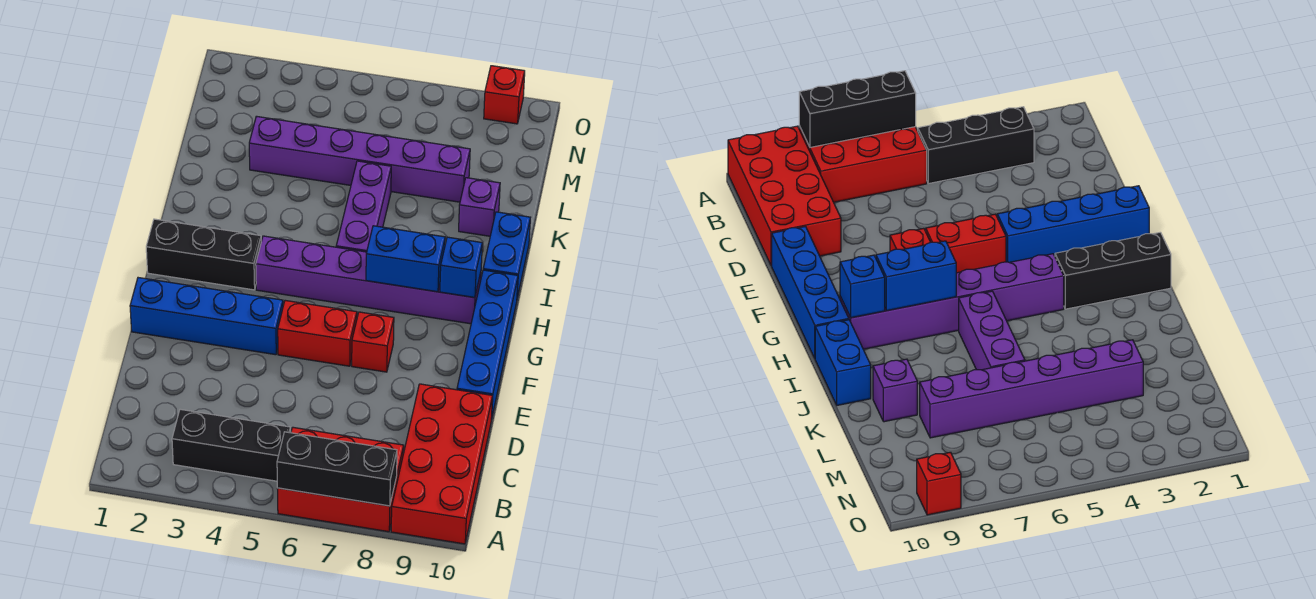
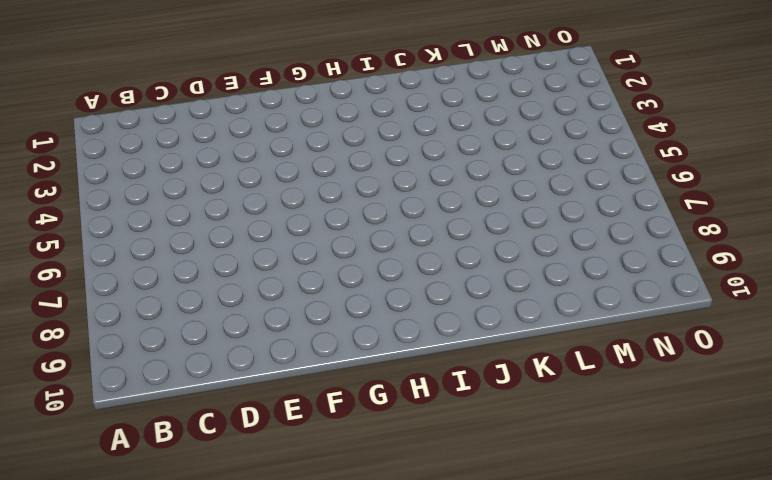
none -> red 2x3 brick [277,427,404,532]
none -> red 2x4 brick [391,384,493,544]
none -> black 1x3 brick [172,409,291,481]

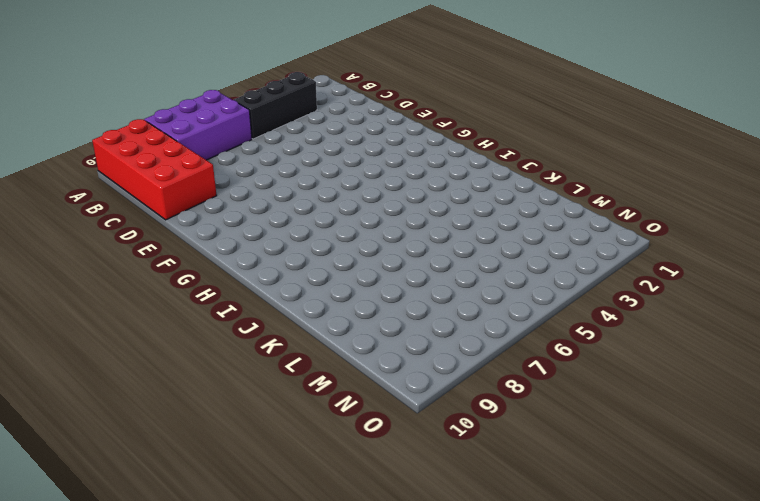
purple 2x3 brick [144,90,252,160] -> red 2x3 brick [277,427,404,532]
none -> blue 1x4 brick [457,270,518,420]
none -> blue 1x4 brick [130,278,283,355]
none -> red 1x2 brick [278,300,357,366]

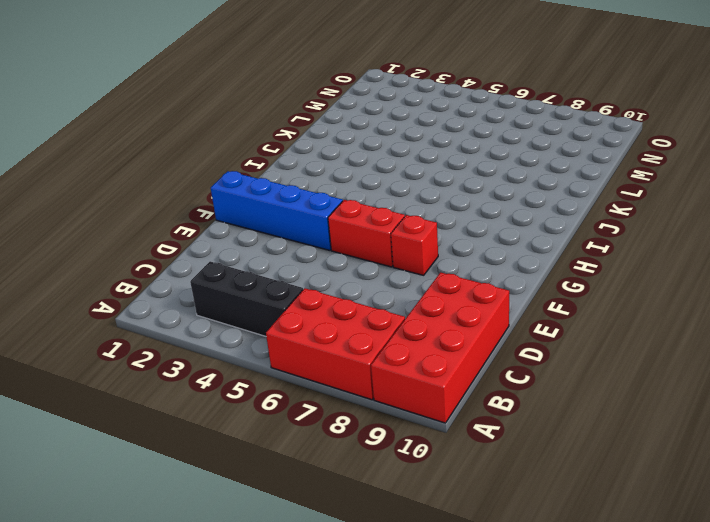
none -> blue 1x4 brick [457,270,518,420]
none -> black 1x3 brick [146,219,261,290]
none -> purple 1x6 brick [256,236,481,324]

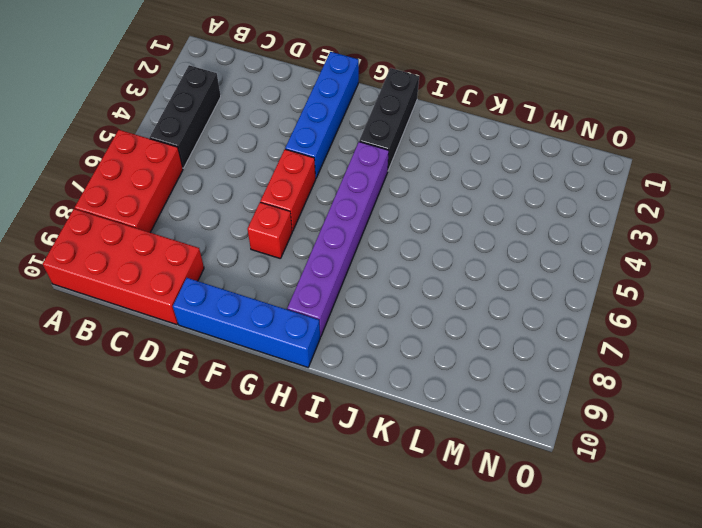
none -> purple 1x3 brick [336,161,391,252]
none -> blue 1x2 brick [483,212,530,298]
none -> purple 1x1 brick [459,178,500,236]

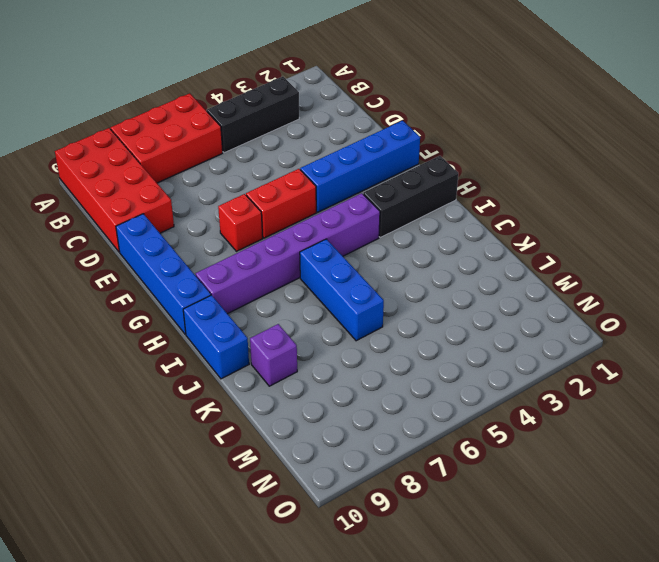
blue 1x3 brick [300,239,384,341] -> purple 1x3 brick [336,161,391,252]
none -> purple 1x6 brick [249,116,470,202]
none -> red 1x1 brick [484,66,525,124]
none -> black 1x3 brick [277,432,397,506]

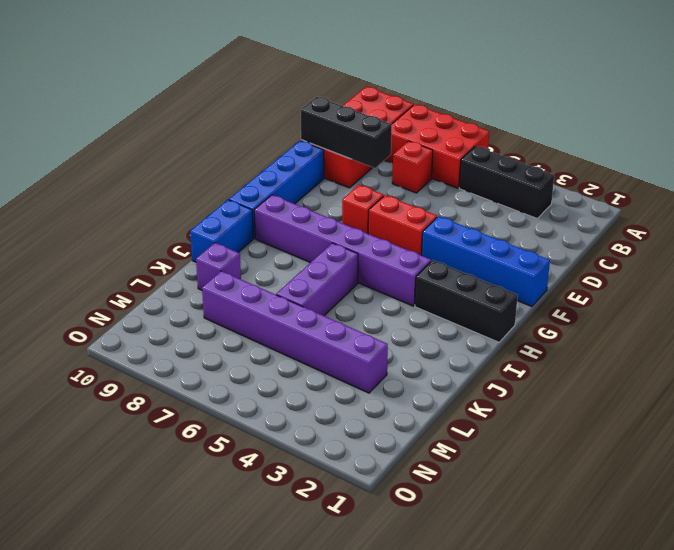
red 1x1 brick [392,141,433,193] -> red 1x1 brick moved to [484,66,525,124]
black 1x3 brick [300,97,392,168] -> black 1x3 brick moved to [277,432,397,506]
none -> blue 1x2 brick [366,226,445,292]
none -> blue 1x1 brick [440,237,482,298]

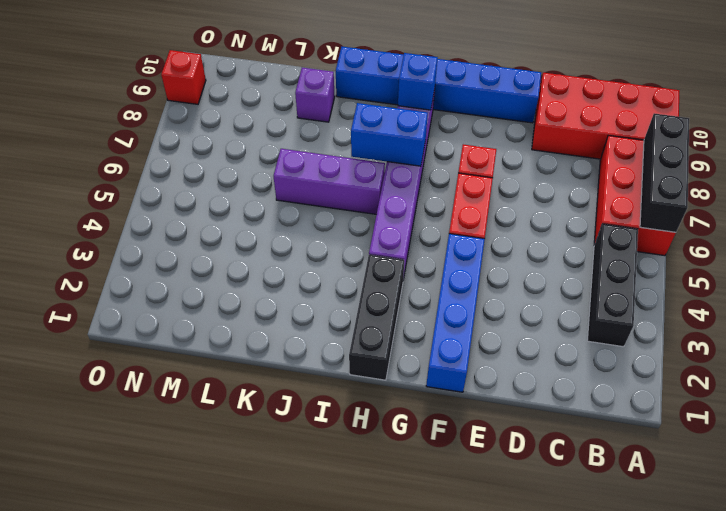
blue 1x2 brick [351,103,428,166] -> blue 1x2 brick turned to [366,226,445,292]
none -> purple 1x6 brick [249,116,470,202]

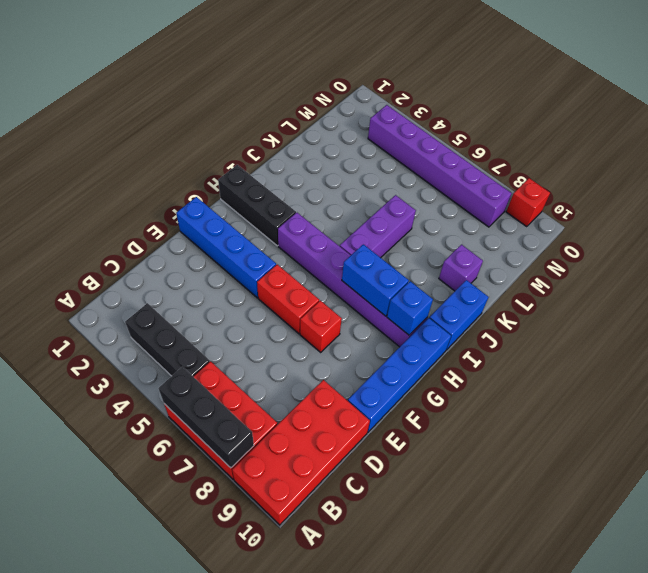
purple 1x6 brick [368,105,511,227] -> purple 1x6 brick moved to [249,116,470,202]

